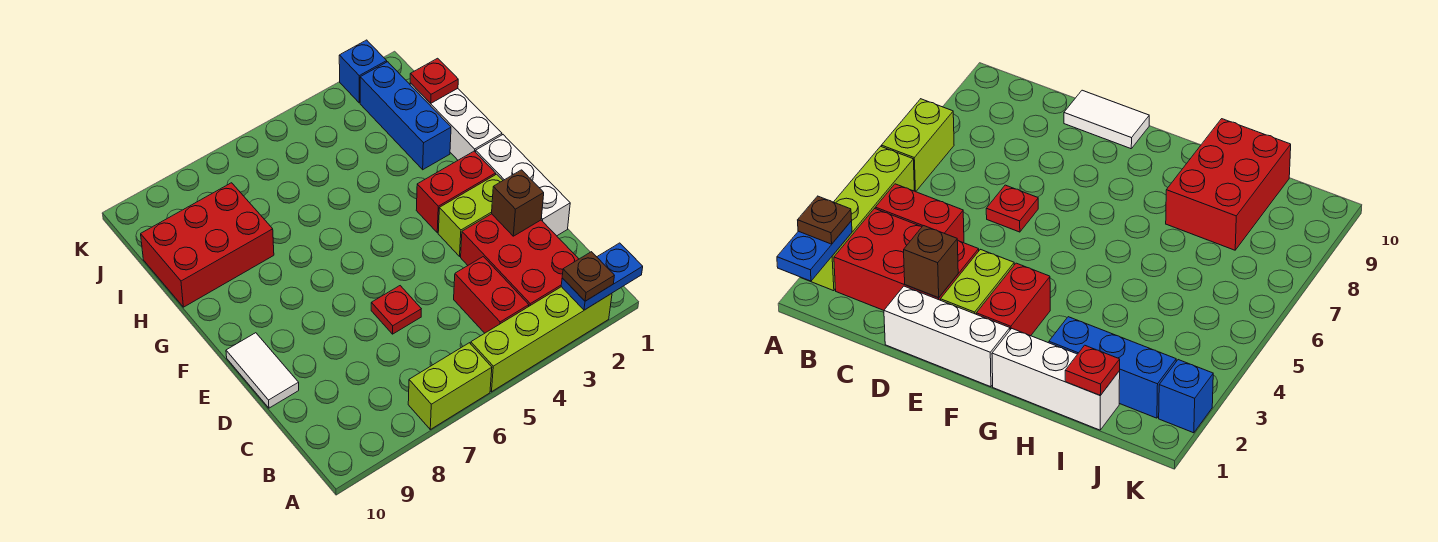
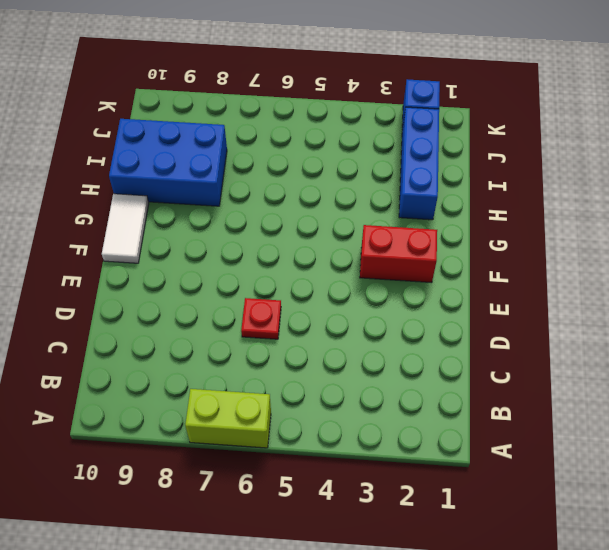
white 1x2 tile [102,194,149,263] -> white 1x2 tile moved to [226,333,299,408]
blue 2x3 brick [109,119,227,206] -> red 2x3 brick [141,183,274,307]
none -> lime 1x4 brick [471,287,612,392]
none -> red 2x3 brick [461,214,578,306]
none -> red 1x2 brick [454,257,529,333]

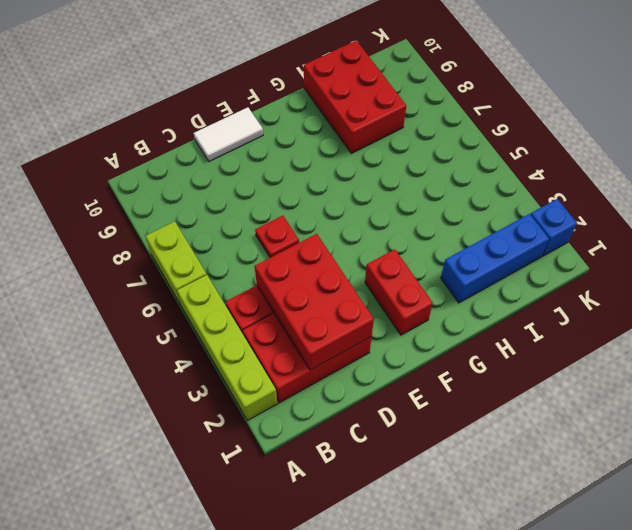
red 2x3 brick [255,234,374,370] -> brown 1x1 brick [492,170,544,236]
none -> white 1x3 brick [476,135,570,236]
none -> lime 1x2 brick [438,174,503,256]
none -> white 1x3 brick [410,83,502,160]

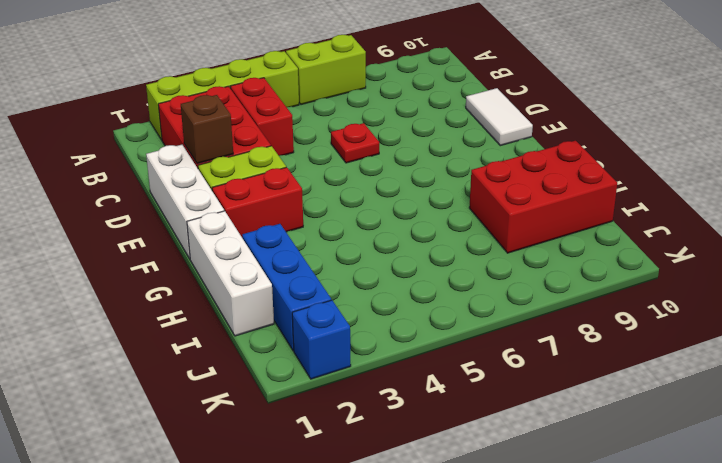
none -> blue 1x2 plate [561,243,643,310]
none -> red 1x1 plate [410,58,458,103]
none -> brown 1x1 plate [562,252,614,301]

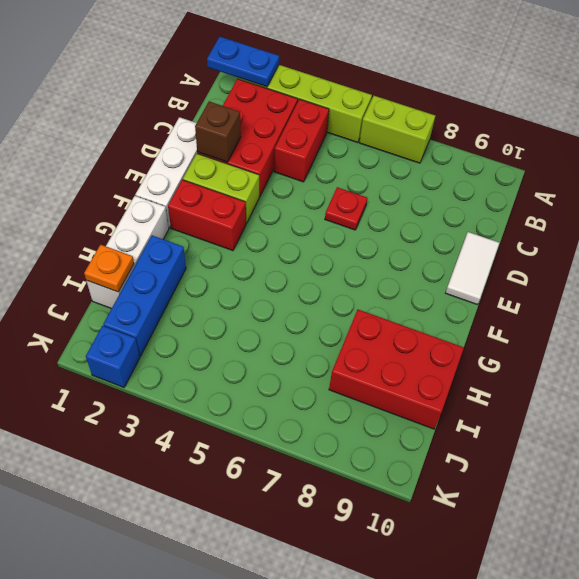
orange 1x1 plate [84,245,134,292] -> red 1x1 plate [410,58,458,103]
none -> brown 1x1 plate [562,252,614,301]

